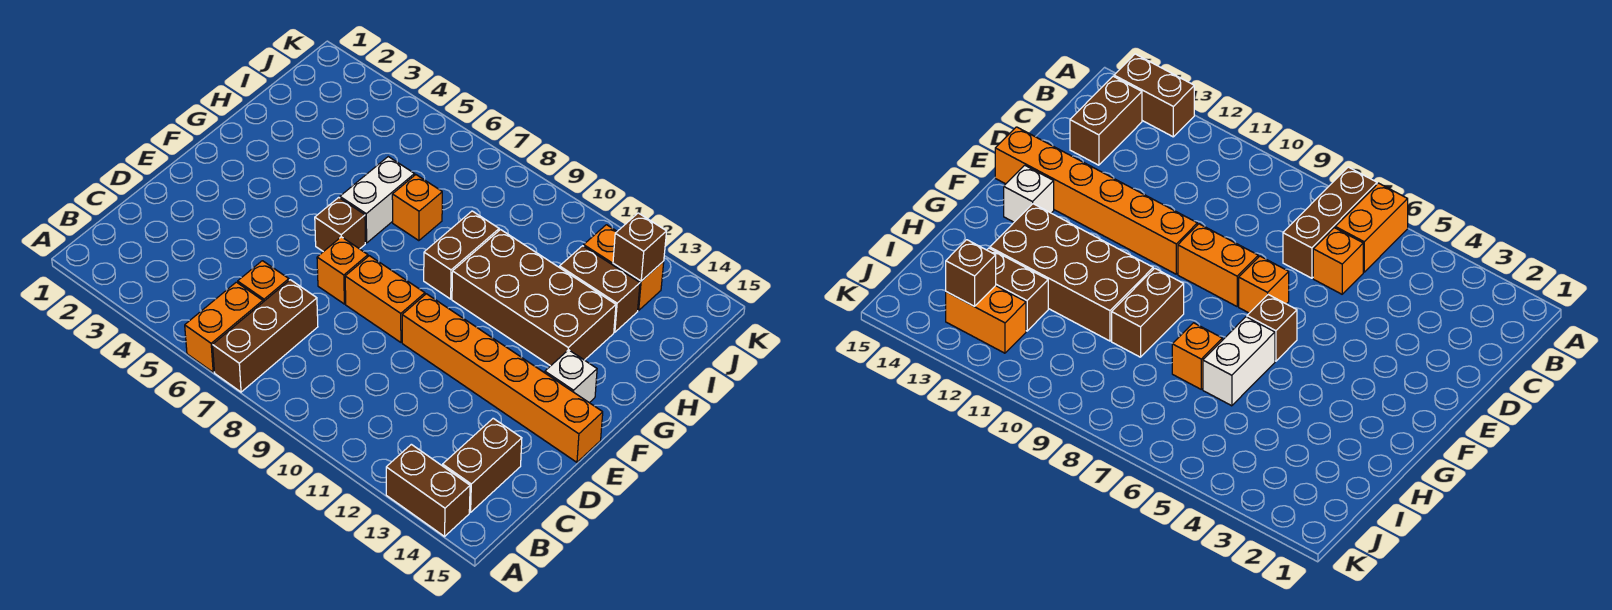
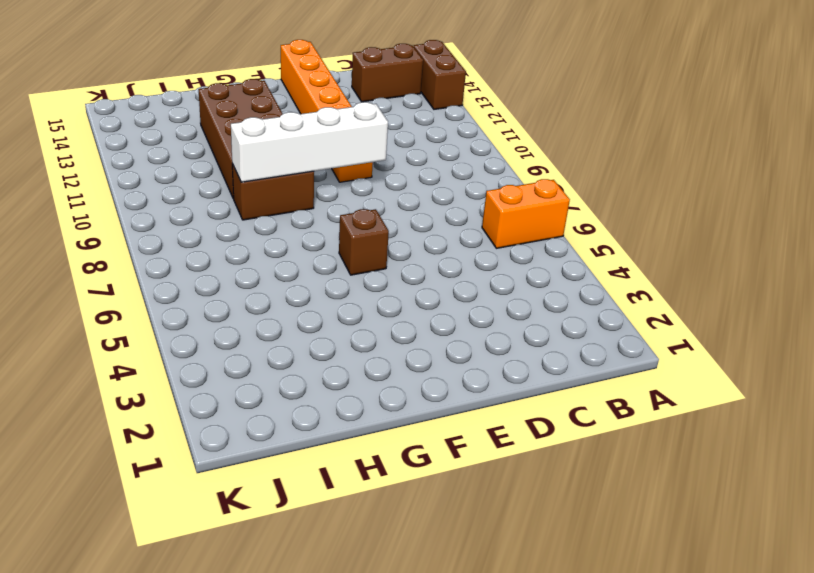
white 1x4 brick [231,102,388,182] -> none
none -> brown 1x3 brick [213,280,318,392]
none -> orange 1x1 brick [238,261,289,302]
none -> orange 1x1 brick [317,237,368,304]

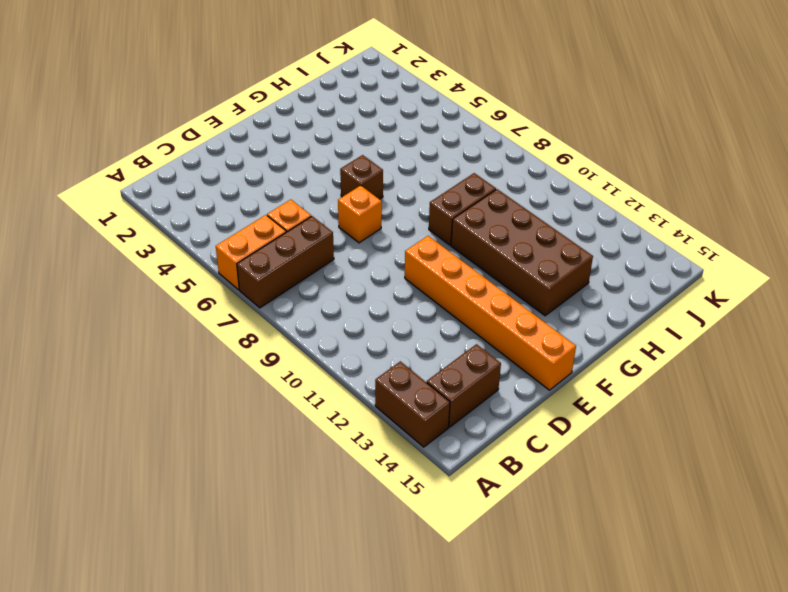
none -> orange 1x2 brick [345,256,425,342]
none -> white 1x1 brick [545,350,597,403]
none -> white 1x2 brick [340,157,415,243]

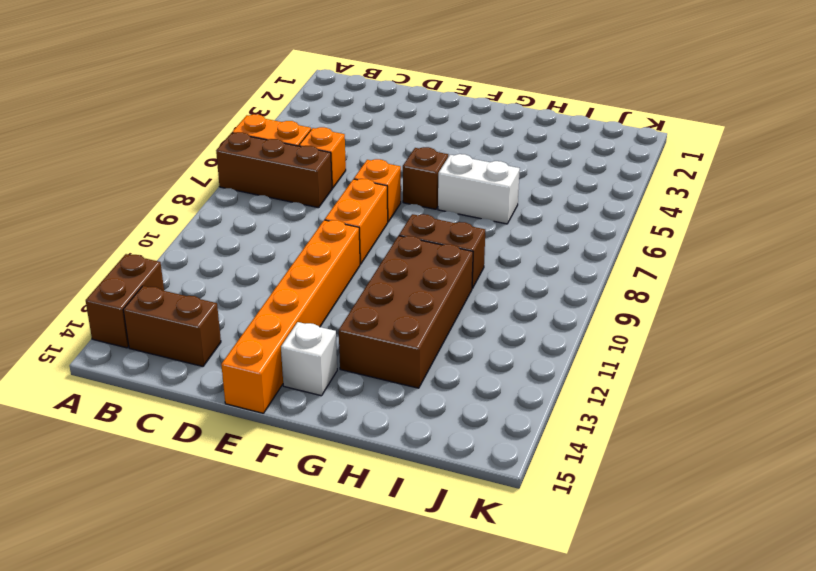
none -> orange 1x1 brick [392,175,442,241]
none -> brown 1x2 brick [559,246,640,332]
none -> orange 1x2 brick [584,225,664,310]

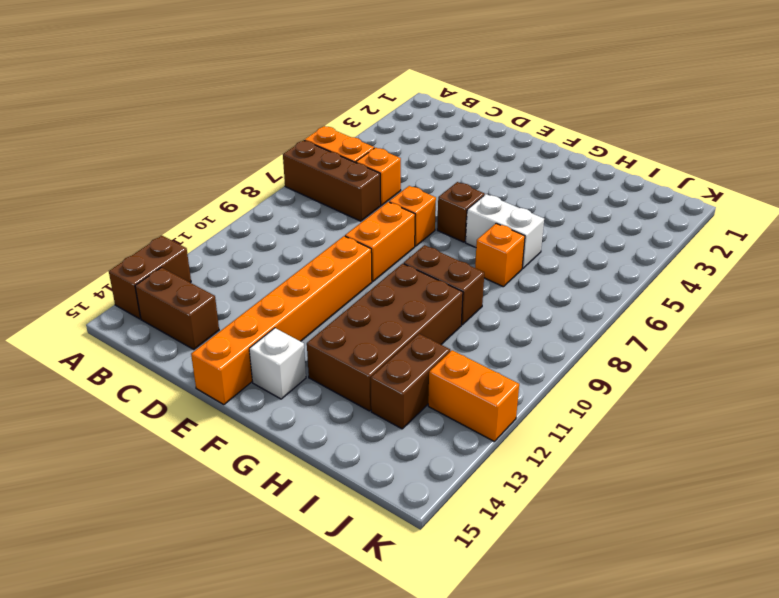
orange 1x2 brick [428,350,519,441] -> orange 1x2 brick turned to [584,225,664,310]
none -> brown 1x1 brick [613,213,667,281]

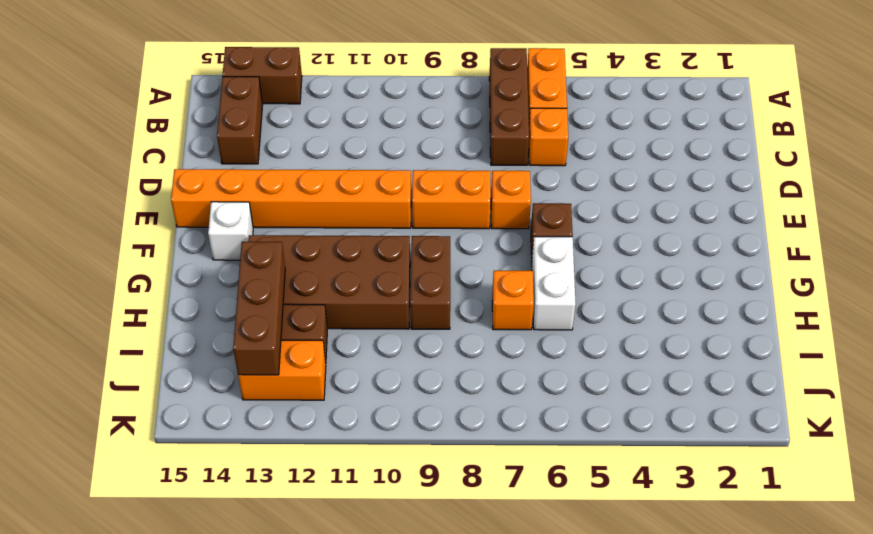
brown 1x3 brick [233,242,285,375] -> brown 1x1 brick [613,213,667,281]

